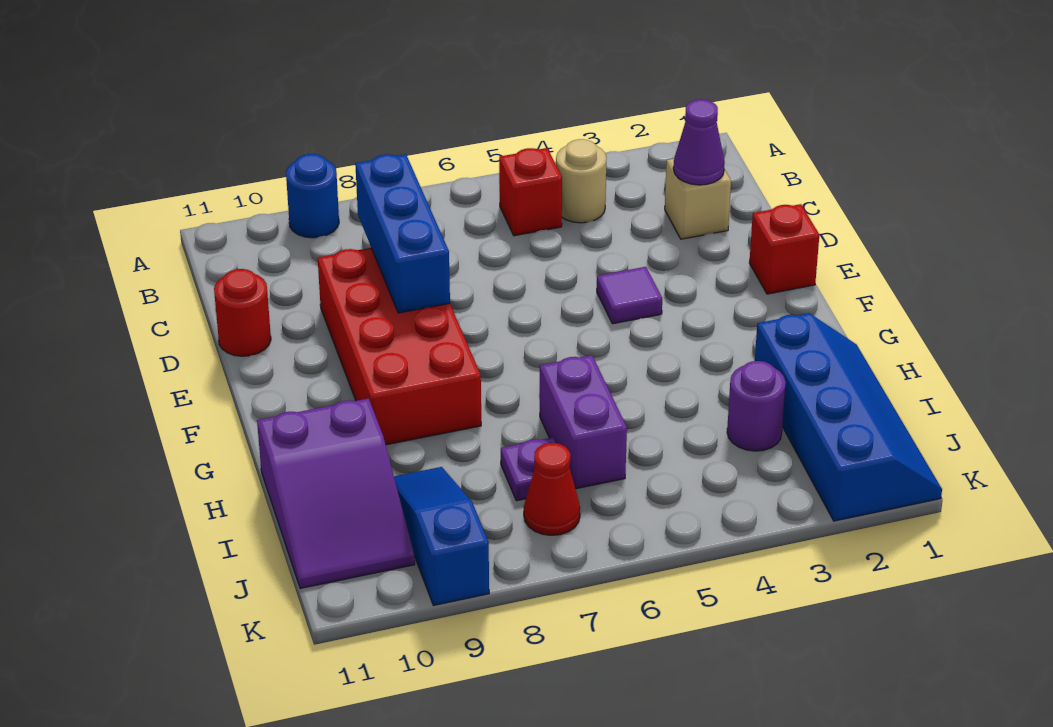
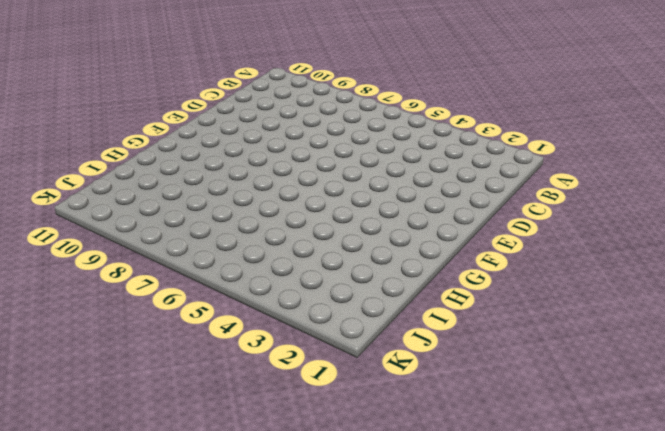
none -> blue 1x1 round brick [286,154,339,238]
none -> tan 1x1 round brick [556,139,606,223]
none -> red 1x1 brick [499,148,562,236]

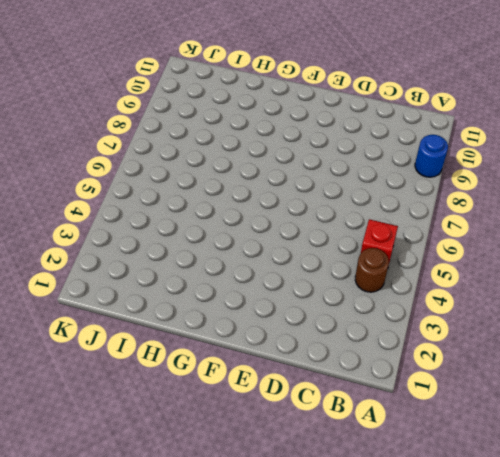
brown 1x1 round brick [355,248,389,292] -> tan 1x1 round brick [556,139,606,223]
none -> tan 1x1 brick [665,159,731,239]
none -> red 2x4 brick [318,248,481,445]
none -> red 1x1 round brick [214,269,271,356]

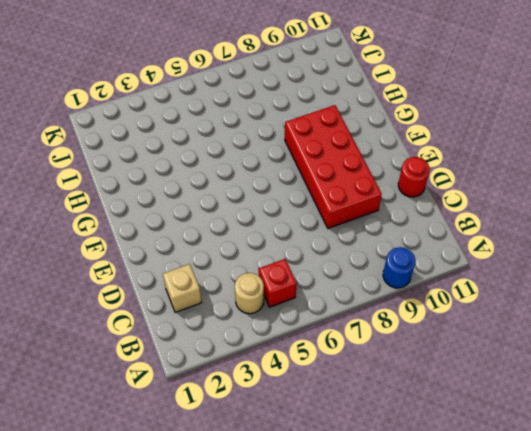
none -> red 1x1 brick [749,204,819,294]
none -> purple 1x1 tile [597,267,662,324]
none -> blue 2x4 slope [755,313,942,521]

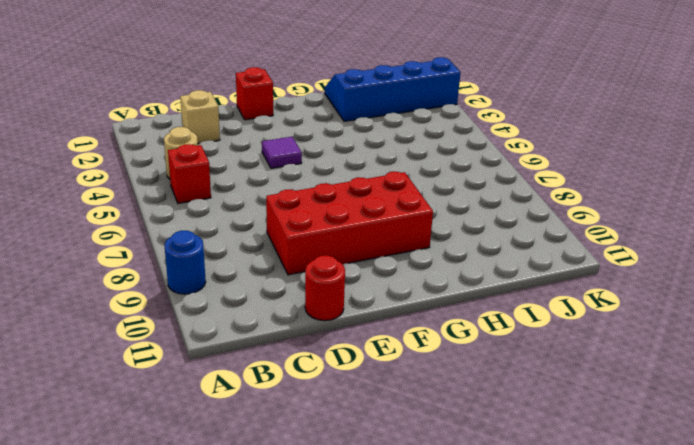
none -> purple 1x2 brick [540,355,627,489]
none -> purple 2x3 slope [257,398,415,589]
none -> purple 1x1 round brick [727,361,786,451]

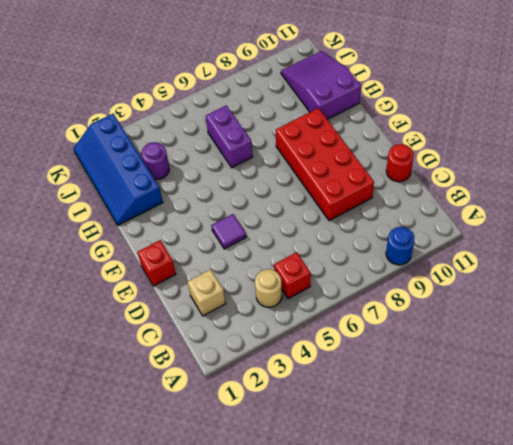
none -> purple 1x1 plate [501,437,556,501]
none -> blue 1x3 slope [394,467,489,606]
none -> red 1x1 cone [524,443,580,535]

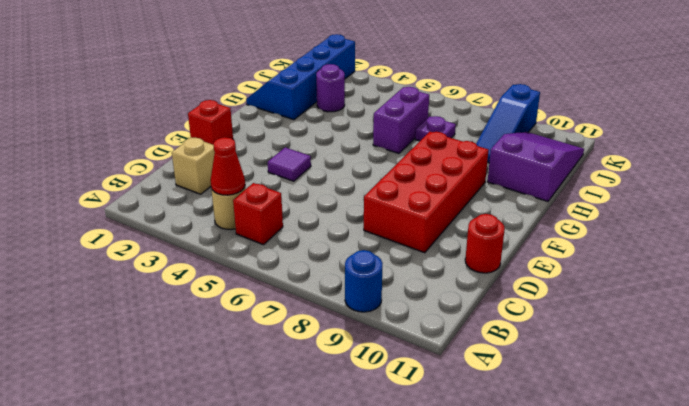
red 1x1 cone [211,137,245,195] -> red 1x1 cone moved to [524,443,580,535]
none -> purple 1x1 cone [673,100,725,185]
none -> blue 1x3 brick [355,154,450,313]

